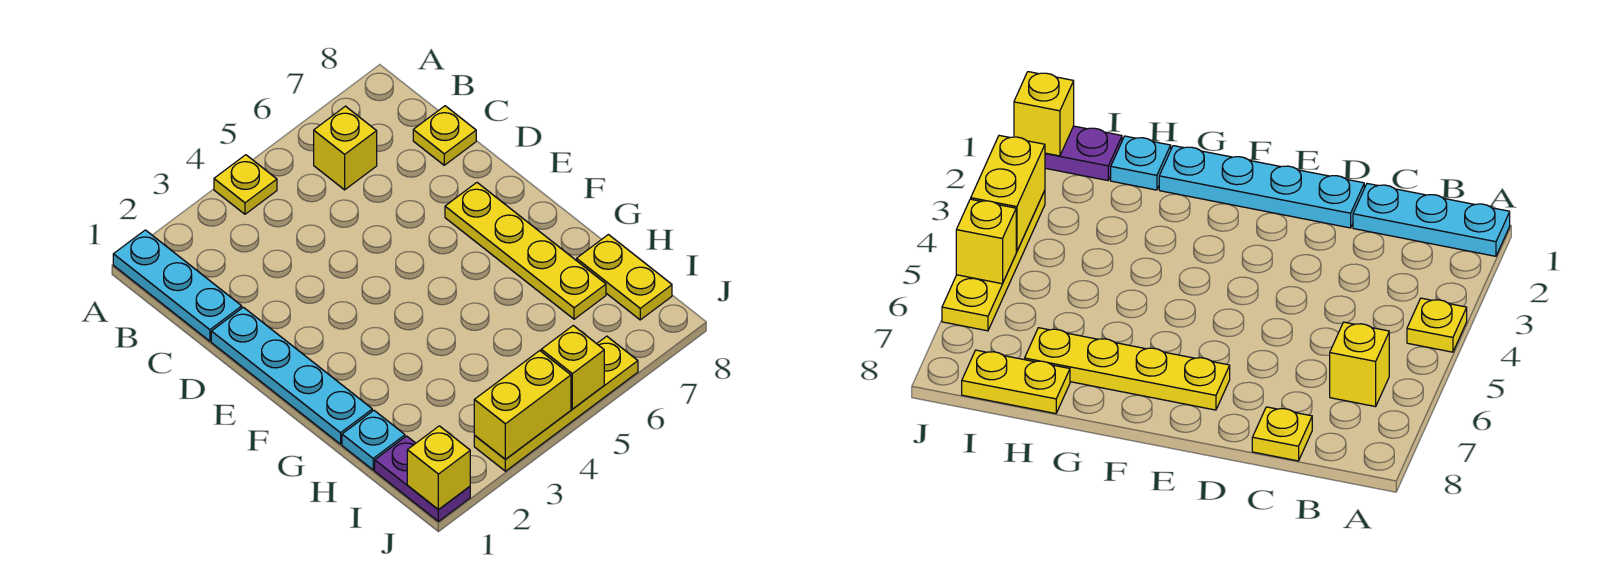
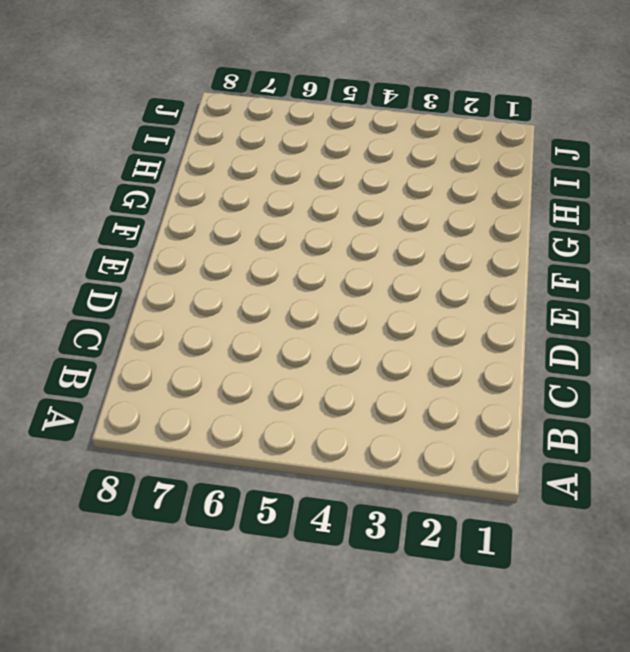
none -> cyan 1x3 plate [113,230,242,341]
none -> yellow 1x1 plate [214,155,277,214]
none -> yellow 1x1 brick [314,106,377,190]

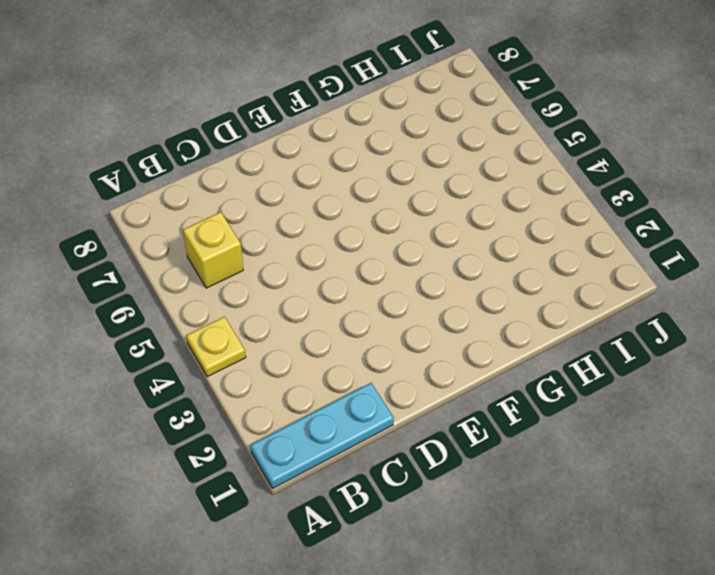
none -> yellow 1x1 plate [413,106,476,165]
none -> cyan 1x4 plate [211,307,372,444]
none -> yellow 1x4 plate [445,183,606,319]

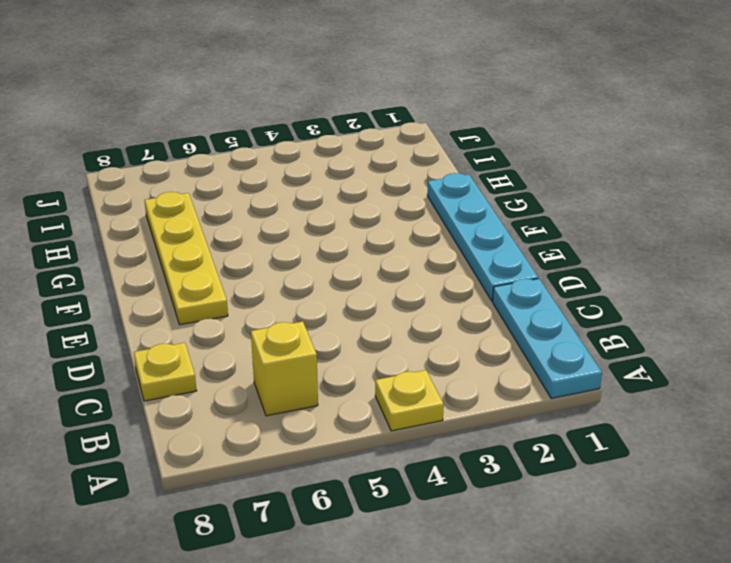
none -> cyan 1x1 plate [342,411,405,470]
none -> yellow 1x2 plate [577,235,672,320]
none -> purple 1x2 plate [375,436,470,521]

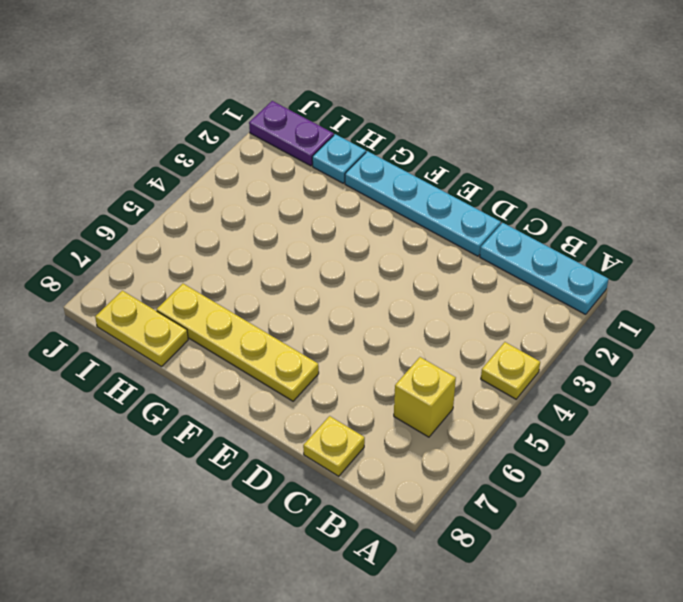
none -> yellow 1x4 plate [474,336,638,471]
none -> yellow 1x1 brick [407,426,470,509]
none -> yellow 1x2 brick [474,351,571,459]

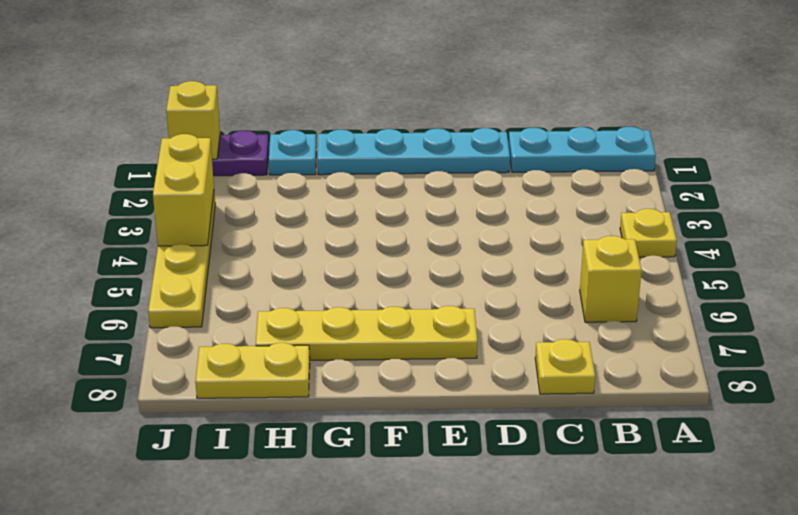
none -> yellow 1x1 brick [541,326,604,409]

